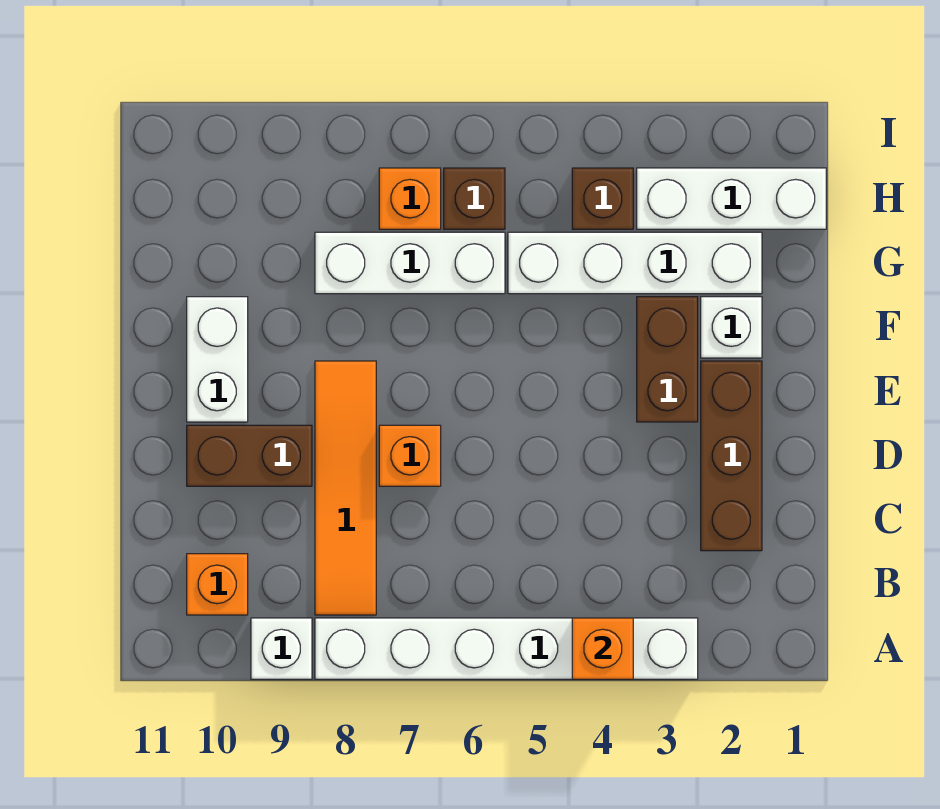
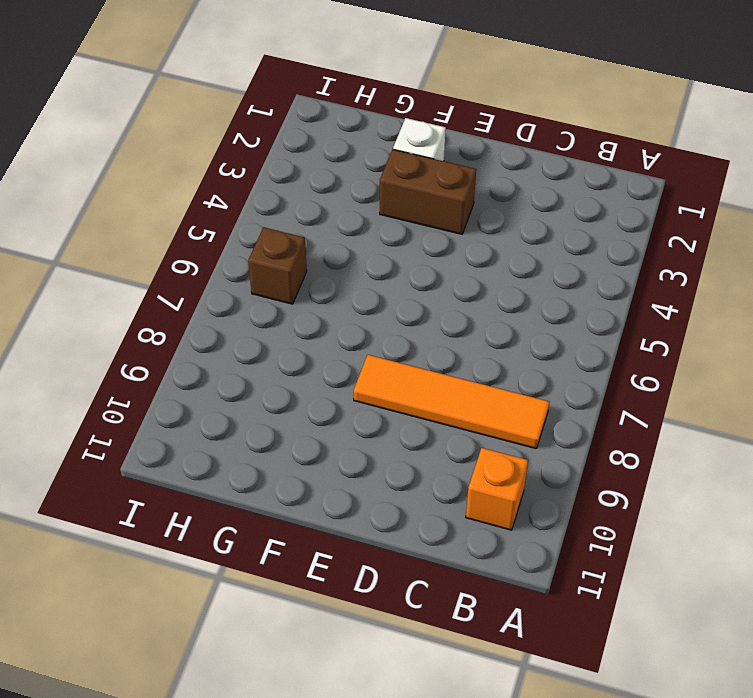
none -> white 1x6 brick [315,618,698,679]
none -> white 1x1 brick [251,618,312,679]
none -> brown 1x3 brick [701,361,762,551]

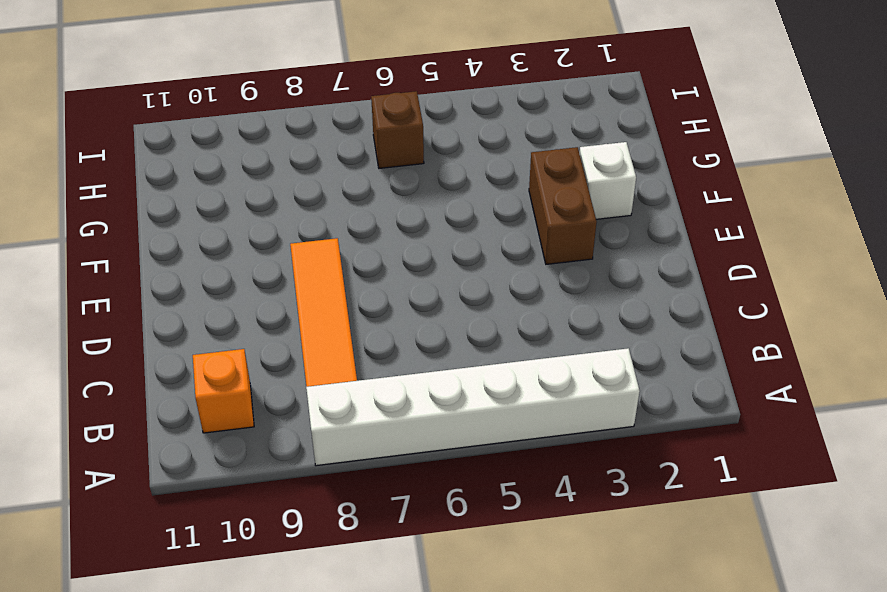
none -> white 1x1 brick [251,618,312,679]
none -> brown 1x3 brick [701,361,762,551]
none -> orange 1x1 brick [379,425,441,486]

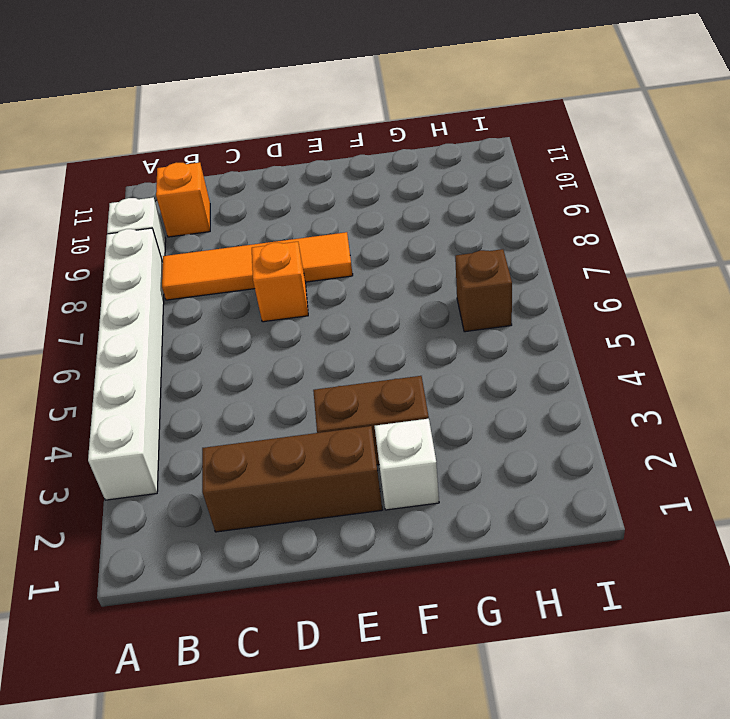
none -> brown 1x2 brick [187,425,312,486]
none -> white 1x2 brick [187,297,248,422]
none -> white 1x4 brick [508,232,762,294]

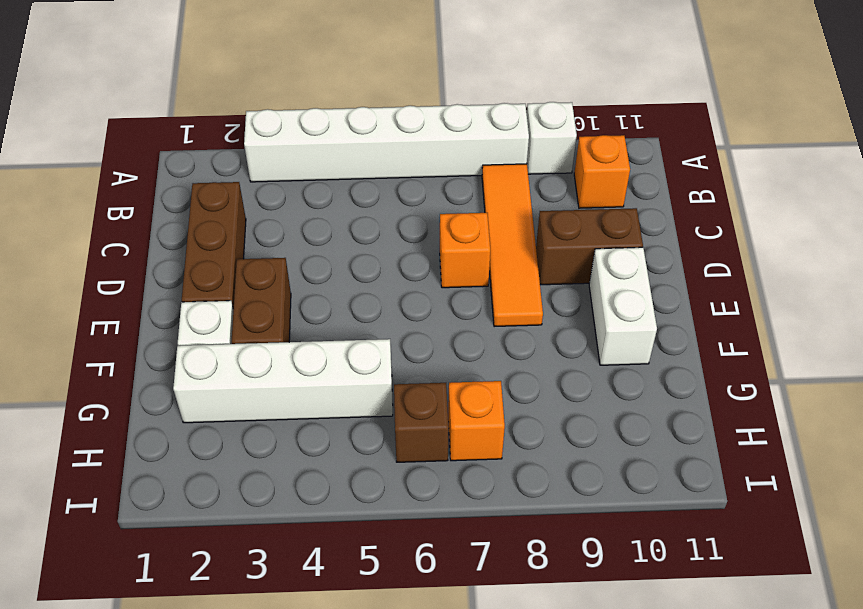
none -> white 1x3 brick [315,232,505,294]
none -> white 1x3 brick [637,168,826,229]
none -> brown 1x1 brick [572,168,633,229]

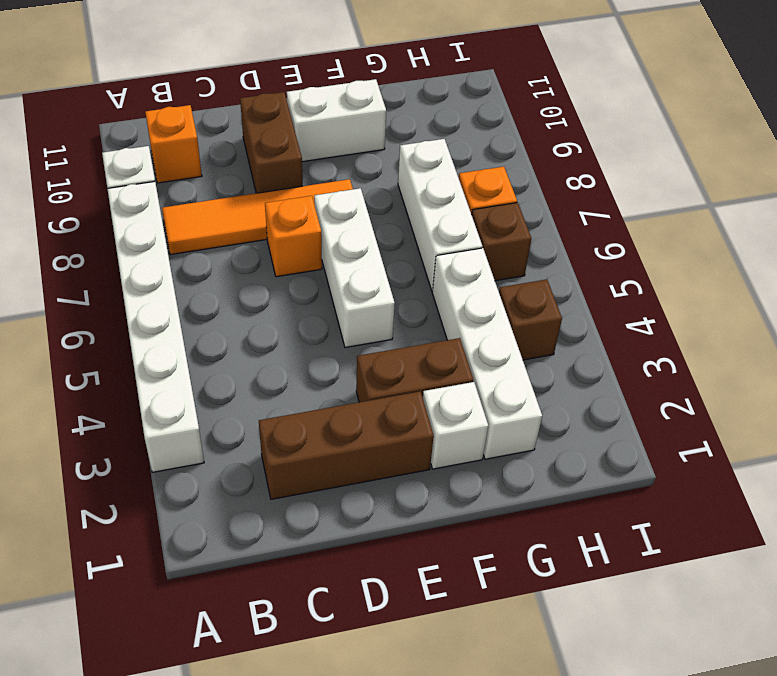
white 1x3 brick [314,188,395,348] -> white 1x3 brick moved to [637,168,826,229]
none -> orange 1x1 brick [572,618,633,679]

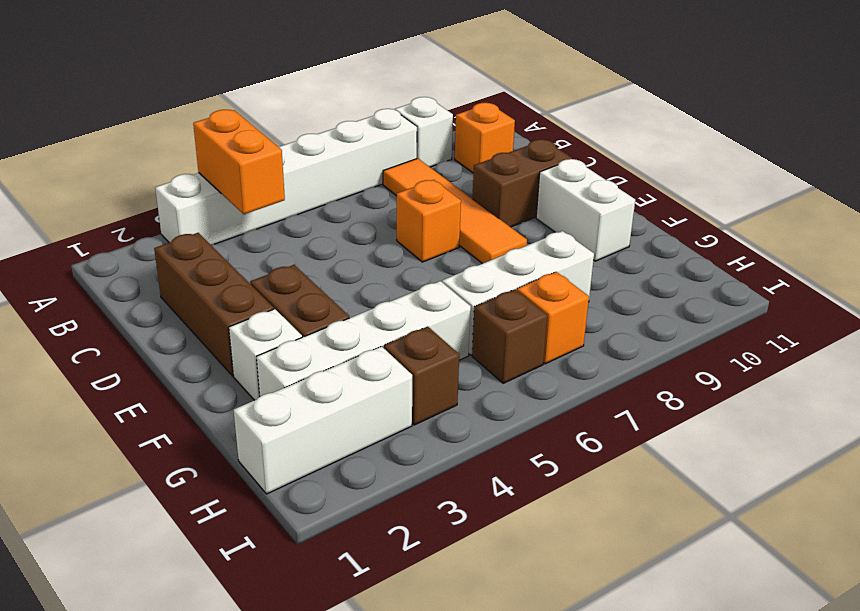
orange 1x2 brick [193,110,285,214] -> orange 1x1 brick [572,618,633,679]

